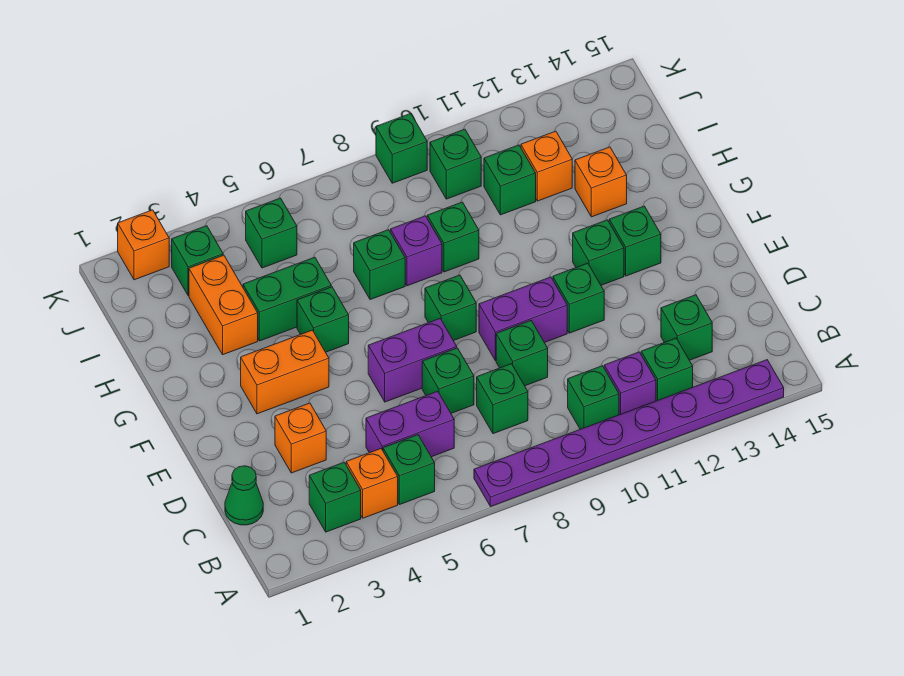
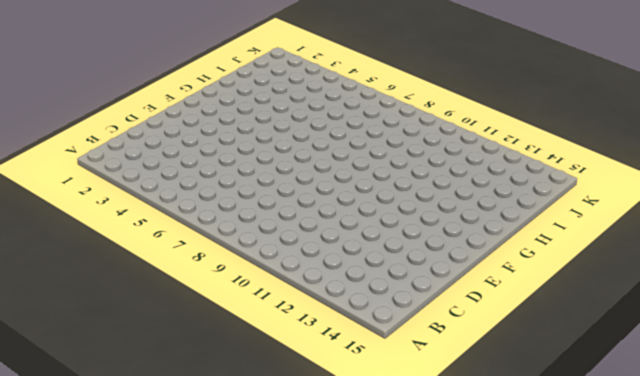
none -> purple 1x8 plate [474,360,784,507]
none -> green 1x1 brick [309,462,361,532]
none -> orange 1x1 brick [346,449,398,518]
none -> green 1x1 brick [383,435,435,505]

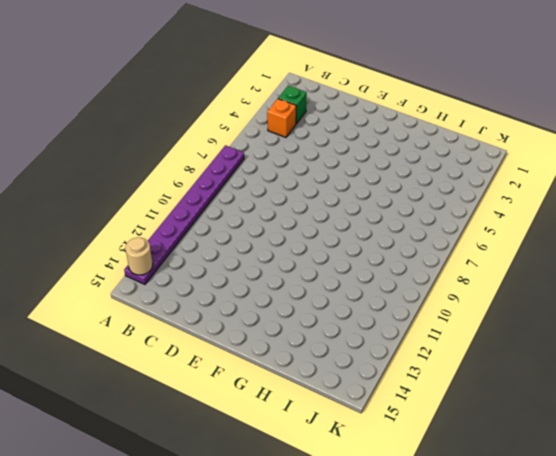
tan 1x1 round brick [125,237,153,275] -> none
none -> green 1x1 brick [383,435,435,505]
none -> green 1x1 brick [568,366,619,429]
none -> purple 1x1 brick [604,352,656,415]
none -> green 1x1 brick [641,338,693,401]

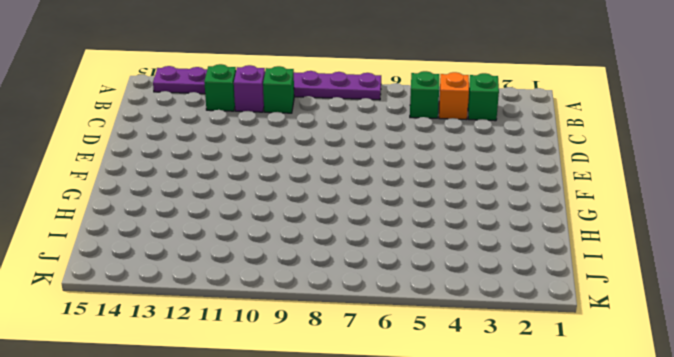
none -> green 1x1 cone [225,466,263,525]
none -> purple 1x2 brick [366,391,454,457]
none -> green 1x1 brick [477,364,528,434]
none -> green 1x1 brick [661,295,712,360]

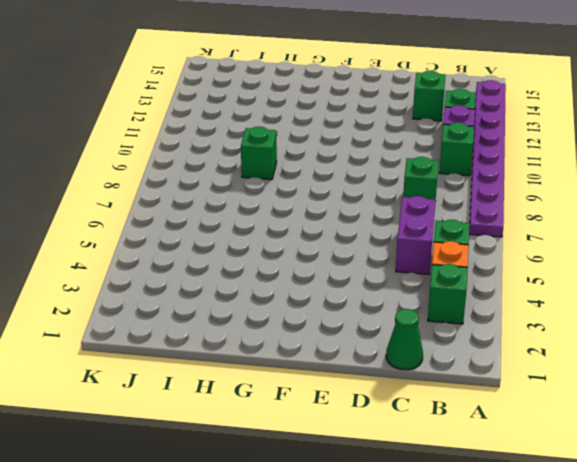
none -> orange 1x1 brick [275,403,326,473]
none -> green 1x1 brick [422,348,474,413]
none -> green 1x1 brick [496,321,548,386]
none -> purple 1x2 brick [368,319,457,402]

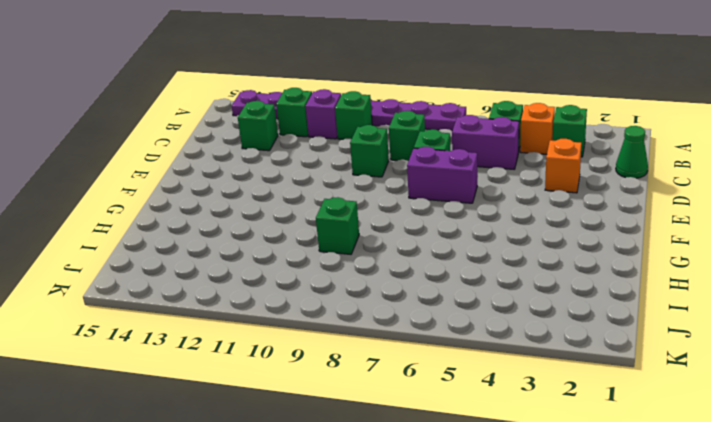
none -> purple 1x2 brick [479,277,567,361]
none -> green 1x1 brick [553,263,604,333]
none -> orange 1x2 brick [241,330,329,414]
none -> green 1x1 brick [425,275,476,341]

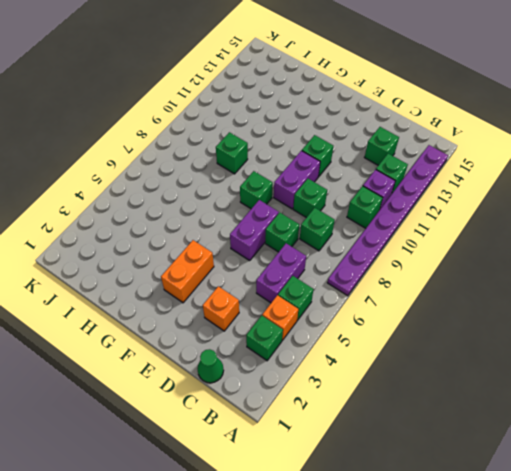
none -> green 1x1 brick [573,220,624,285]
none -> green 1x1 brick [609,206,661,276]
none -> green 1x1 brick [297,287,349,352]
none -> orange 1x2 brick [189,255,258,355]

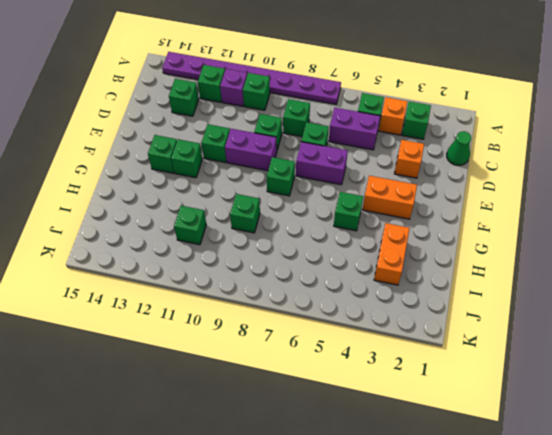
none -> green 1x2 brick [243,257,331,341]
none -> green 1x1 brick [354,230,405,300]
none -> purple 1x1 brick [391,216,442,286]
none -> orange 1x1 brick [575,147,627,217]

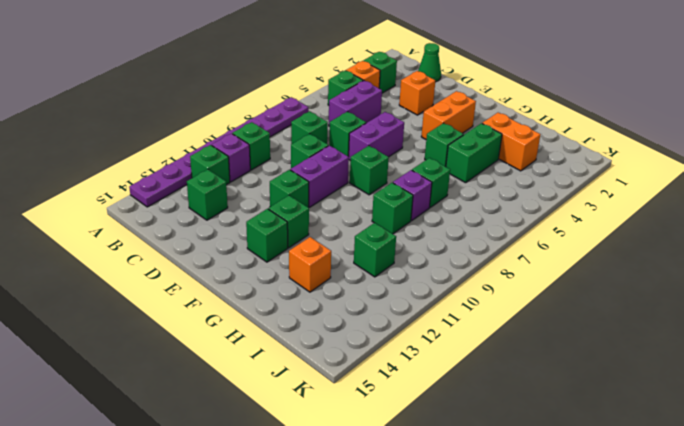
none -> orange 1x1 brick [521,131,572,201]
none -> green 1x1 brick [172,226,223,296]
none -> green 1x1 brick [246,198,297,268]
none -> green 1x1 brick [430,129,481,199]

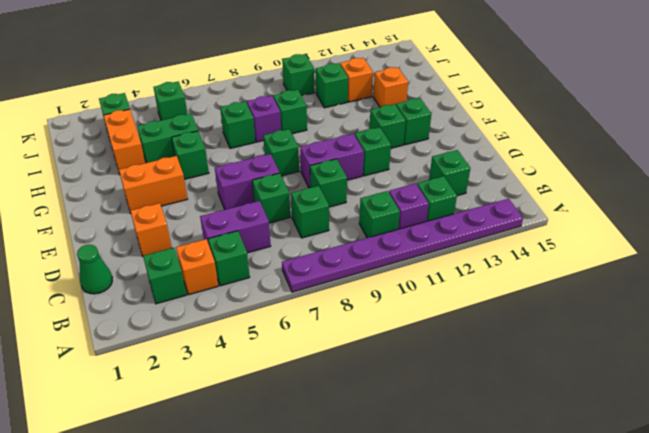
none -> orange 1x1 brick [118,210,169,280]
none -> green 1x1 brick [376,114,427,183]

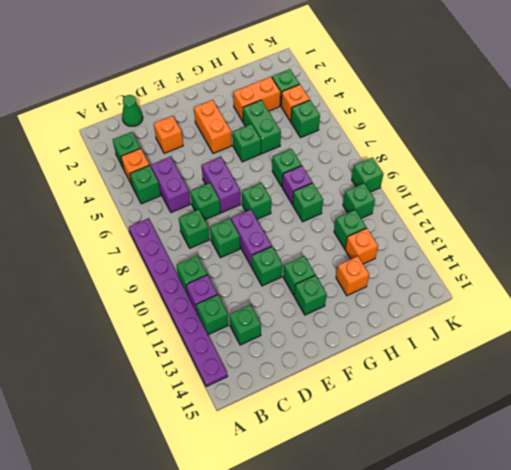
orange 1x1 brick [281,85,310,122] -> orange 1x1 brick moved to [118,210,169,280]

